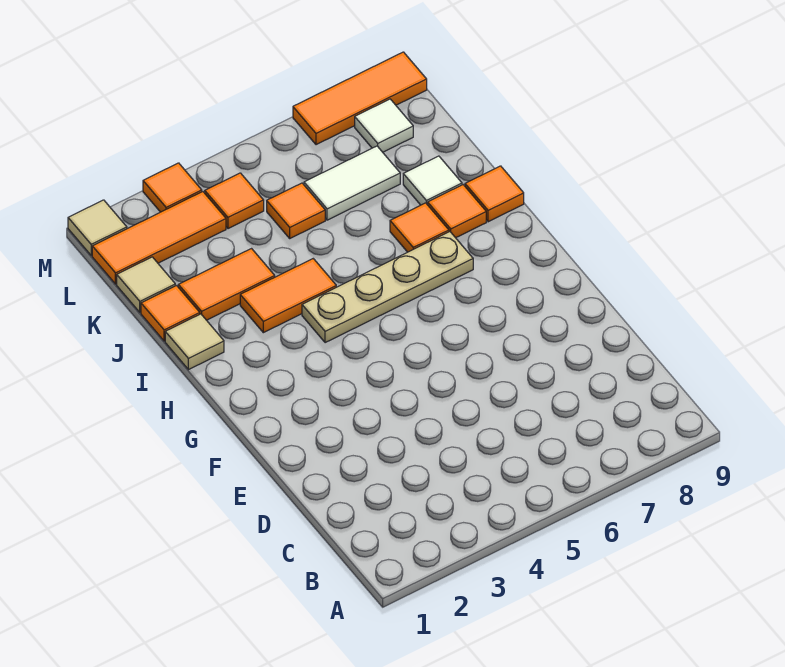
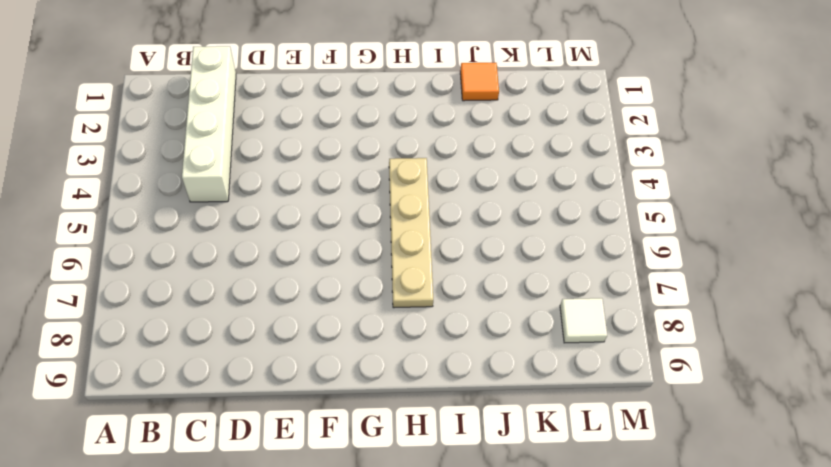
white 1x4 brick [182,46,236,202] -> none
none -> tan 1x1 tile [165,314,224,370]
none -> orange 1x2 tile [240,259,336,333]
none -> orange 1x1 tile [390,203,449,252]

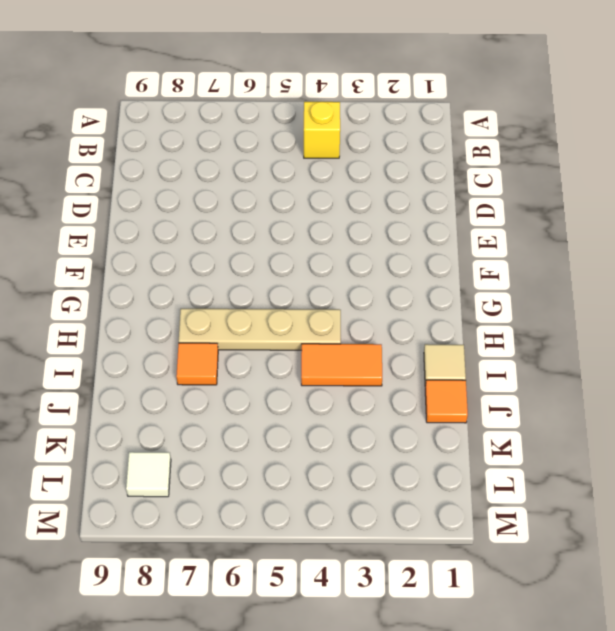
yellow 1x1 brick [304,102,340,158] -> none
none -> orange 1x1 tile [428,185,486,238]
none -> orange 1x1 tile [465,166,524,222]
none -> orange 1x2 tile [178,249,275,320]

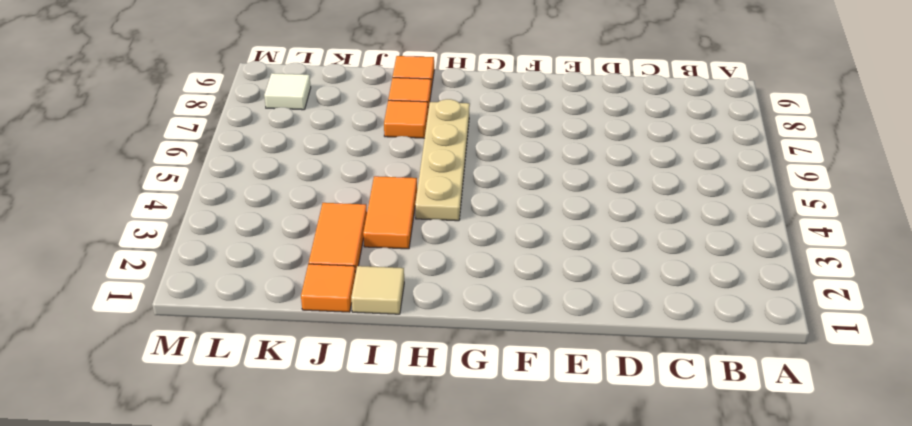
none -> white 1x1 tile [403,156,462,205]
none -> tan 1x1 tile [117,257,175,312]
none -> orange 1x1 tile [267,183,325,238]

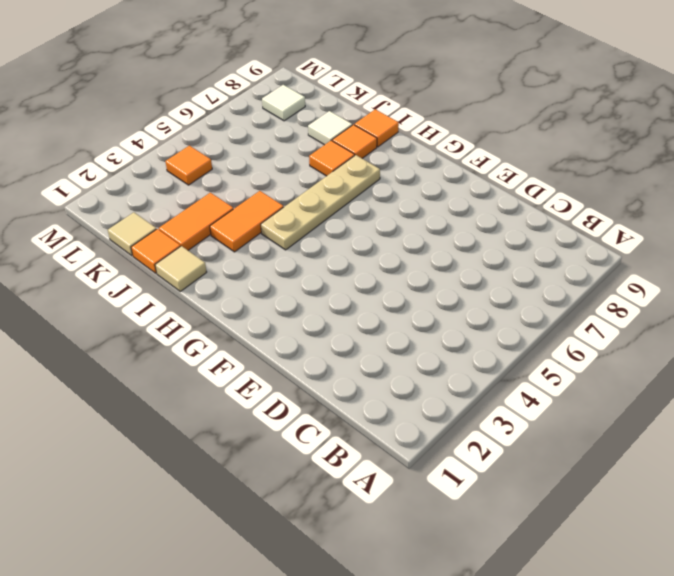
none -> orange 1x1 tile [267,183,325,238]
none -> white 1x2 tile [304,146,400,220]
none -> orange 1x3 tile [92,192,226,284]

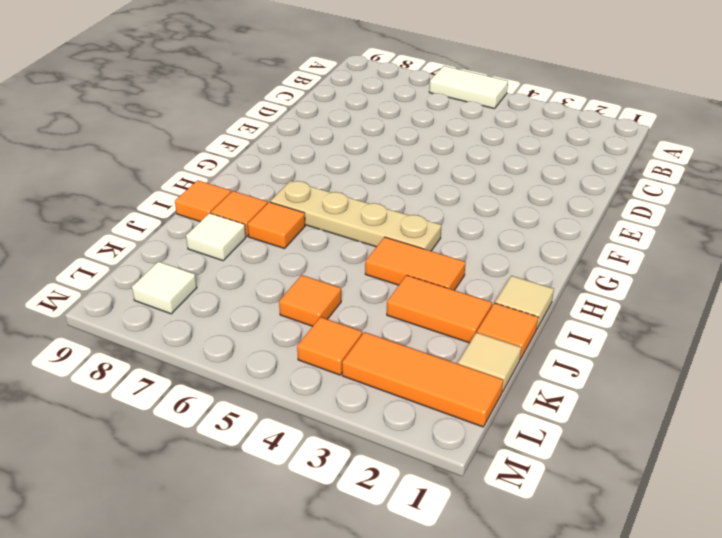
white 1x2 tile [429,66,508,109] -> white 1x2 tile moved to [304,146,400,220]
none -> tan 1x1 tile [68,200,127,255]
none -> orange 1x1 tile [143,163,202,212]
none -> orange 1x3 tile [293,52,427,145]

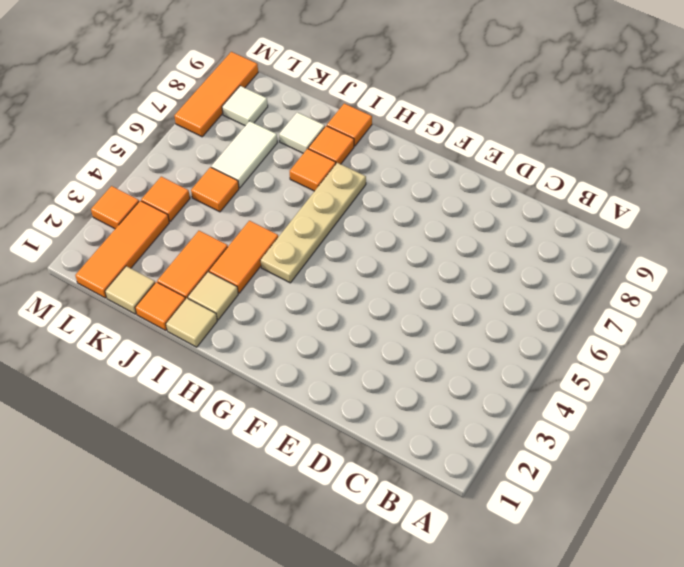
tan 1x1 tile [188,272,238,320] -> tan 1x1 tile moved to [68,200,127,255]

